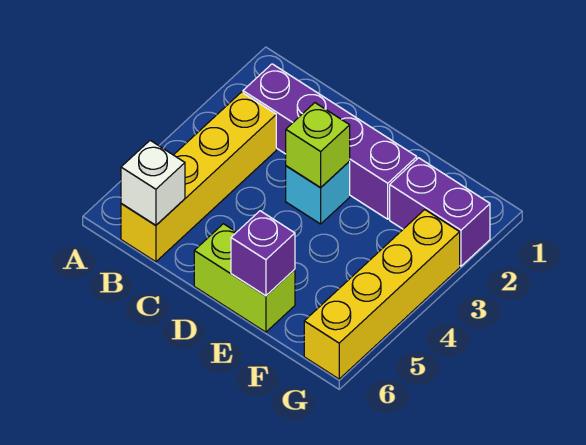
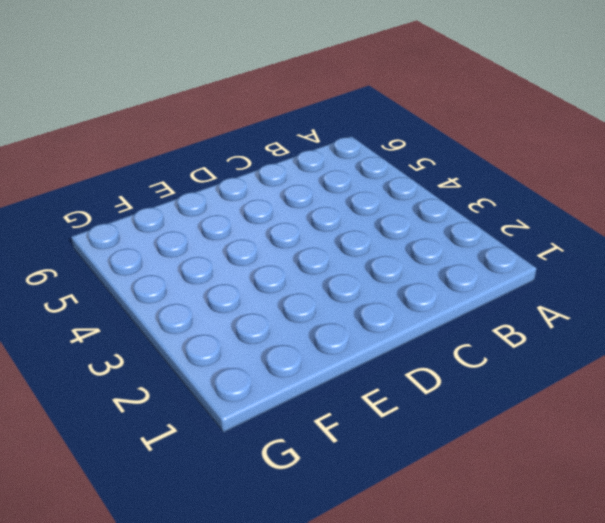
none -> purple 1x4 brick [243,64,417,219]
none -> yellow 1x4 brick [121,92,276,262]

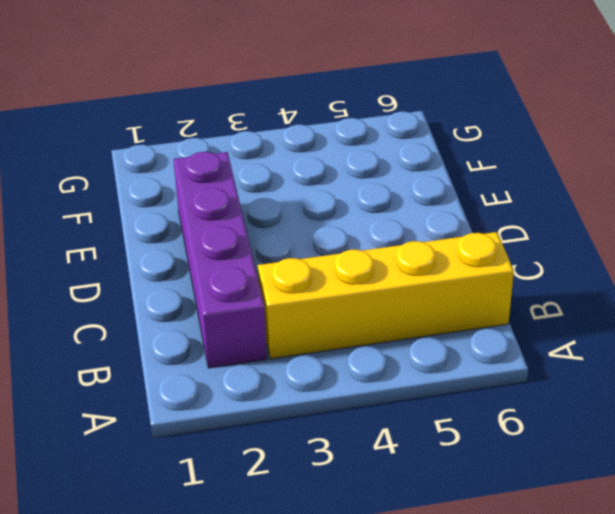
none -> cyan 1x1 brick [286,161,350,224]
none -> lime 1x2 brick [194,224,295,332]

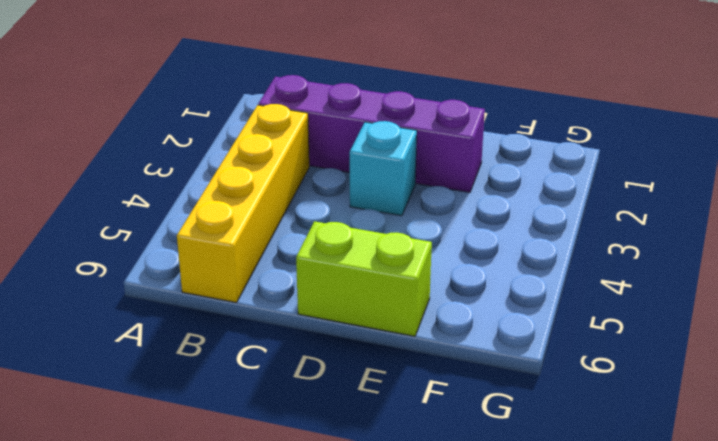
none -> purple 1x2 brick [390,158,490,266]
none -> yellow 1x4 brick [304,210,460,379]

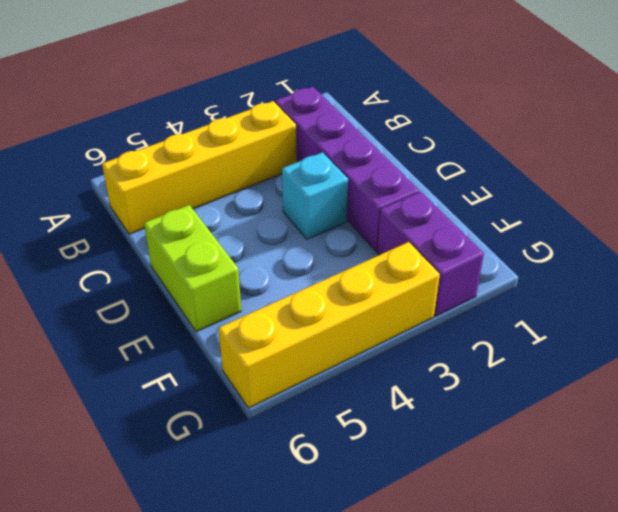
none -> white 1x1 brick [121,140,185,225]
none -> lime 1x1 brick [286,103,350,188]

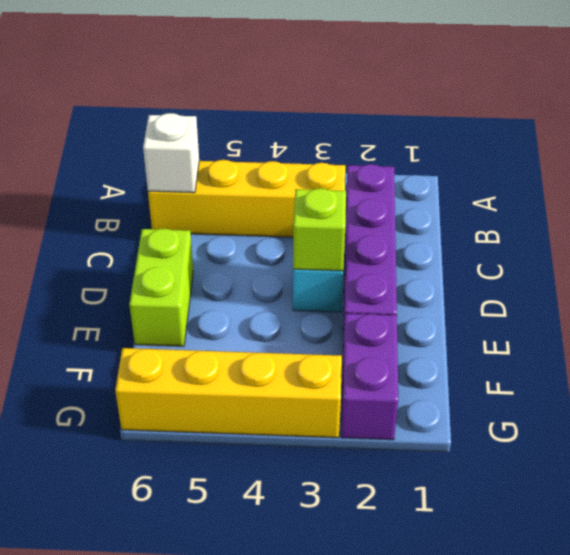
none -> purple 1x1 brick [231,211,295,296]

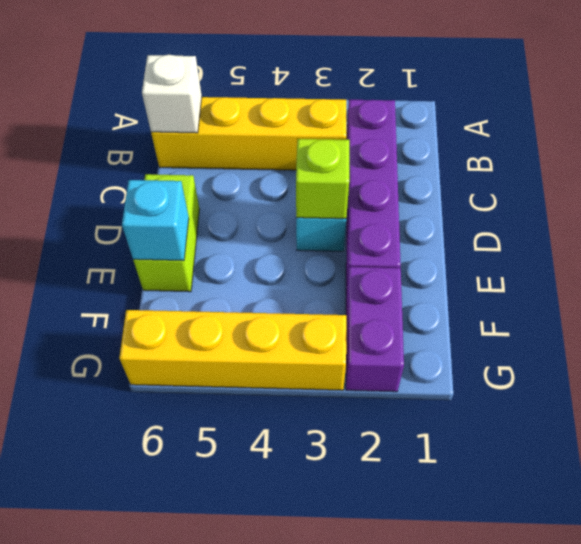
cyan 1x1 brick [122,180,189,261] -> purple 1x1 brick [231,211,295,296]

